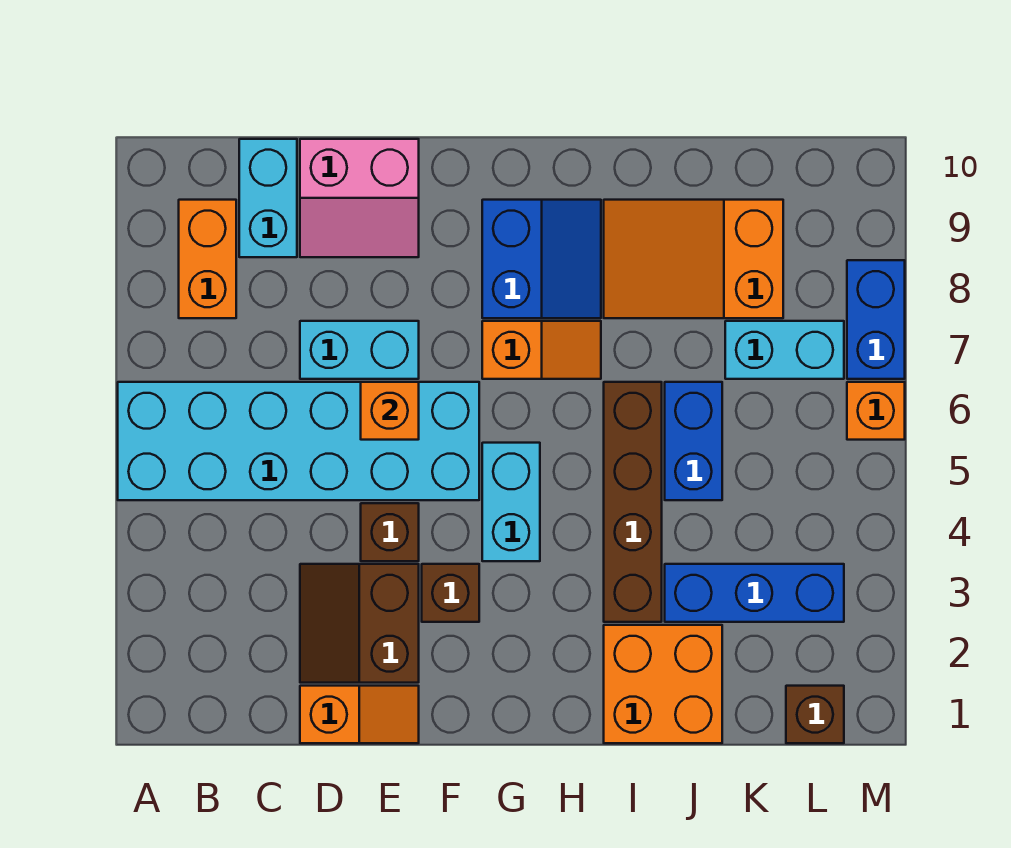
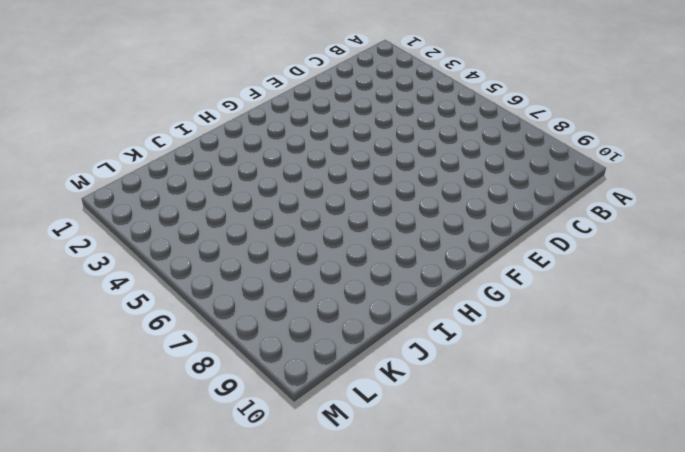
none -> cyan 2x6 brick [118,382,479,500]
none -> orange 1x2 brick [179,200,236,318]
none -> cyan 1x2 brick [239,139,297,257]

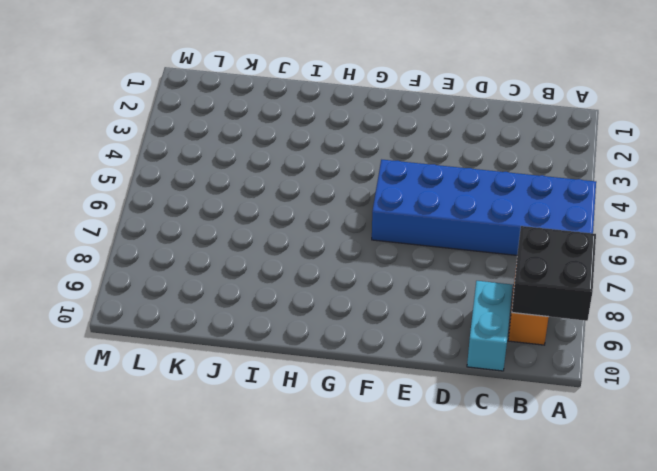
blue 2x6 brick [372,160,596,255] -> cyan 2x6 brick [118,382,479,500]
black 2x2 brick [512,226,596,321] -> none
none -> orange 1x2 slope [300,686,419,743]
none -> brown 2x2 slope [300,564,419,683]
none -> cyan 1x2 brick [300,321,419,379]

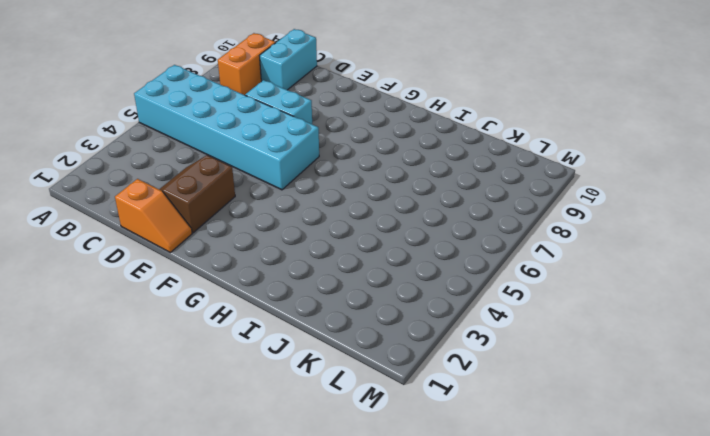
none -> pink 2x2 slope [300,139,419,257]
none -> brown 1x1 brick [361,503,419,561]
none -> brown 1x1 brick [422,564,479,622]

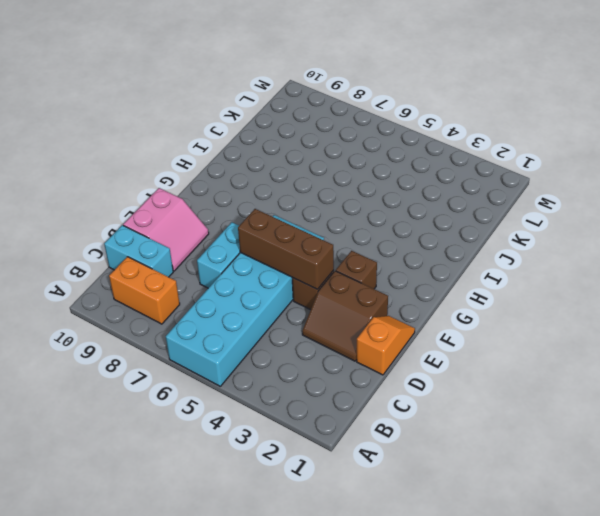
brown 1x3 brick [238,209,334,289] -> orange 1x1 brick [361,382,419,440]
none -> cyan 1x2 brick [482,443,540,561]
none -> orange 1x2 slope [482,321,601,379]
none -> blue 2x2 slope [482,200,601,318]

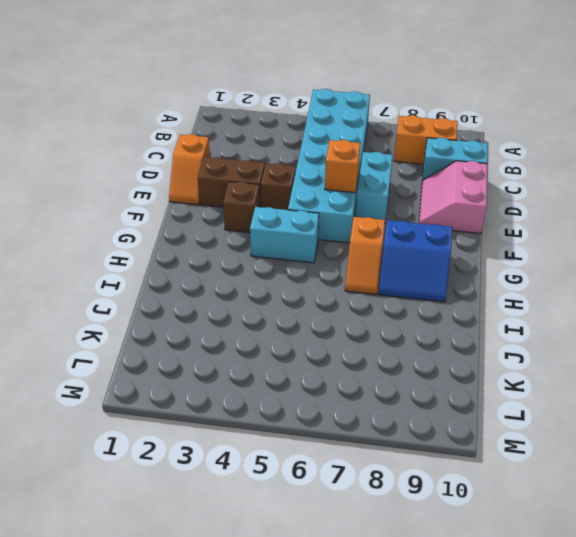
none -> orange 2x2 brick [604,625,722,743]
none -> brown 1x4 brick [604,382,662,622]
none -> orange 2x3 slope [604,200,783,318]

